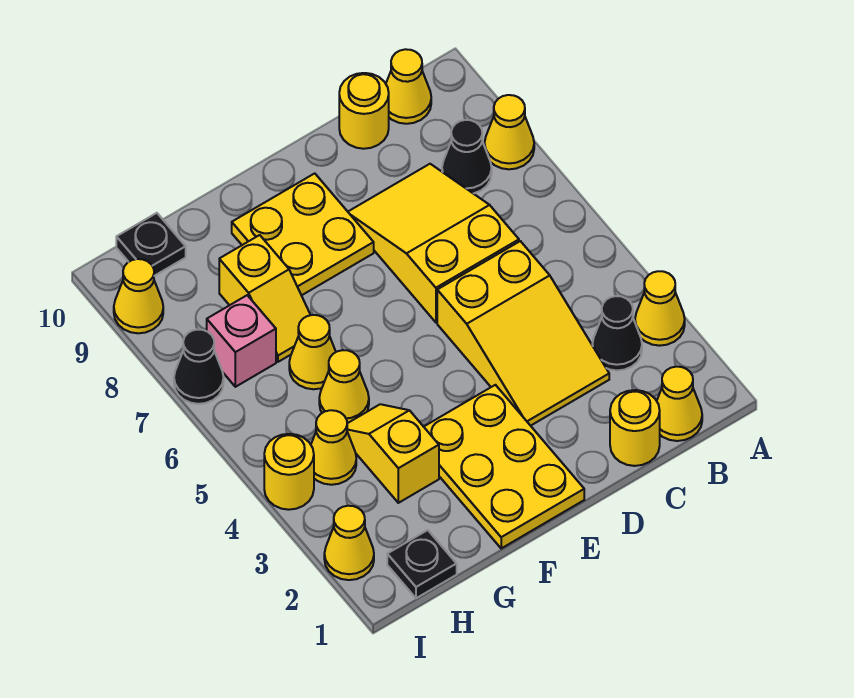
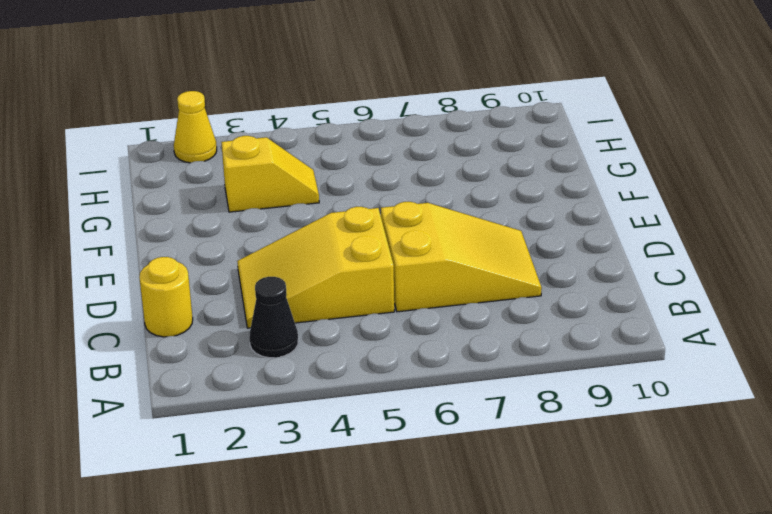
none -> yellow 1x1 cone [635,271,685,346]
none -> yellow 1x1 cone [485,95,534,169]
none -> yellow 1x1 cone [657,367,702,441]

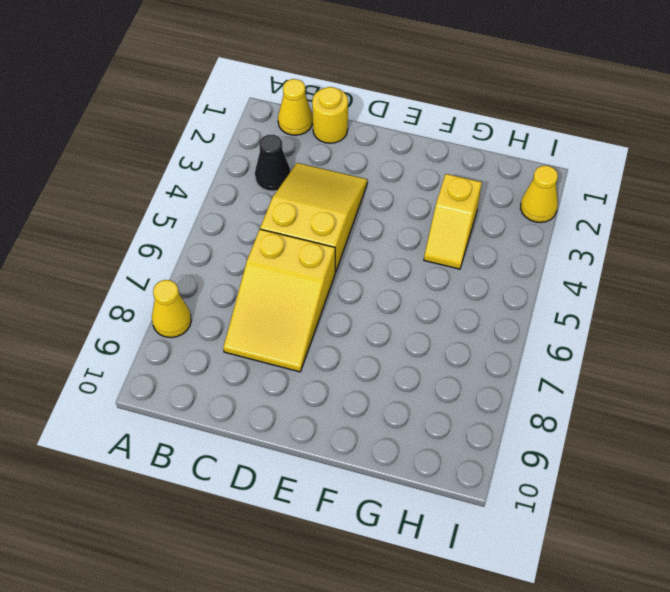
none -> yellow 1x1 cone [635,271,685,346]
none -> black 1x1 cone [442,120,492,193]
none -> yellow 1x1 cone [386,49,431,124]

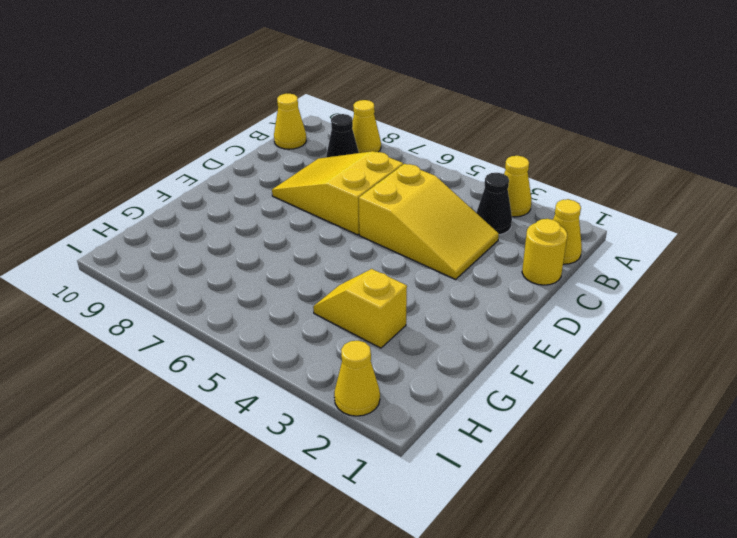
none -> yellow 1x1 round brick [339,73,389,149]
none -> yellow 2x3 plate [424,385,584,548]
none -> yellow 2x2 plate [232,173,374,295]

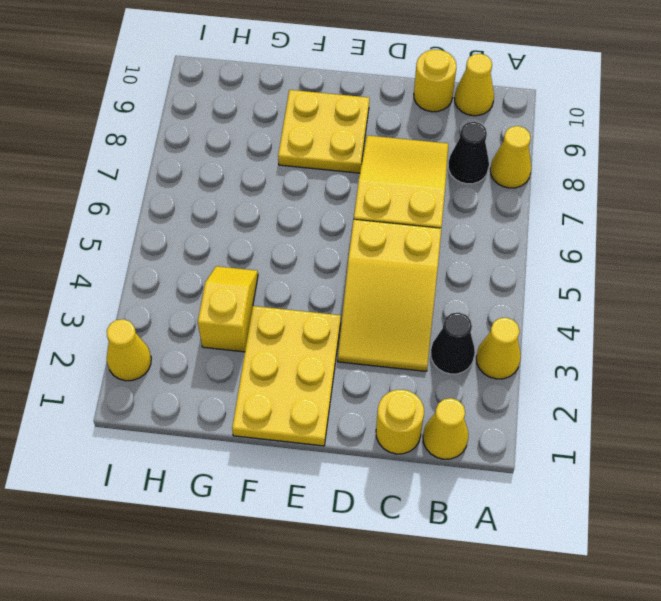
none -> yellow 1x1 cone [319,350,369,423]
none -> yellow 1x1 cone [289,315,336,389]
none -> yellow 1x2 slope [219,235,310,362]

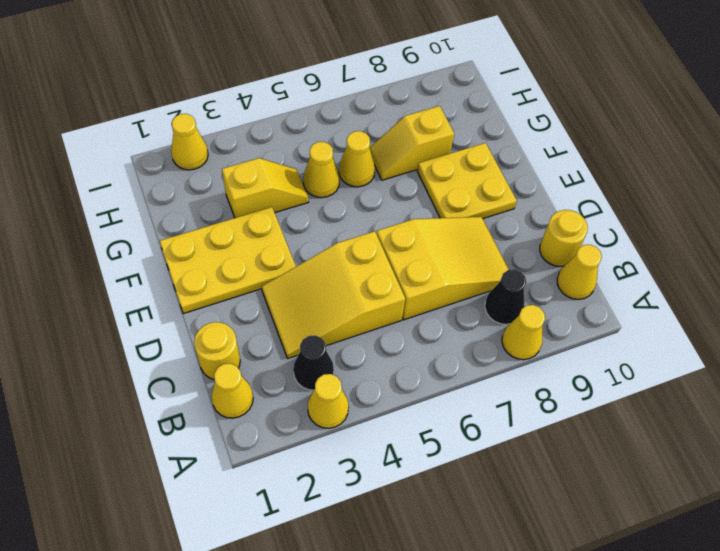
none -> black 1x1 plate [387,530,457,598]
none -> yellow 1x1 cone [311,410,356,485]
none -> pink 1x1 brick [207,295,276,387]

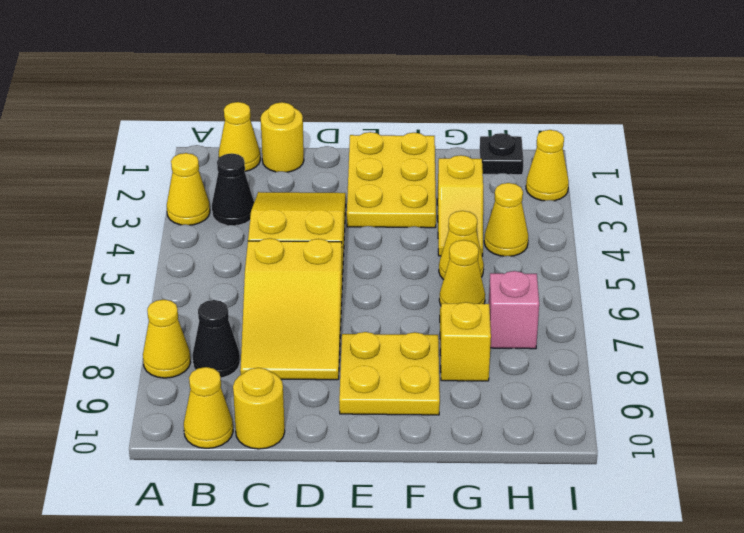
none -> black 1x1 plate [116,213,186,276]
none -> yellow 1x1 round brick [264,434,314,510]
none -> black 1x1 cone [174,329,224,404]

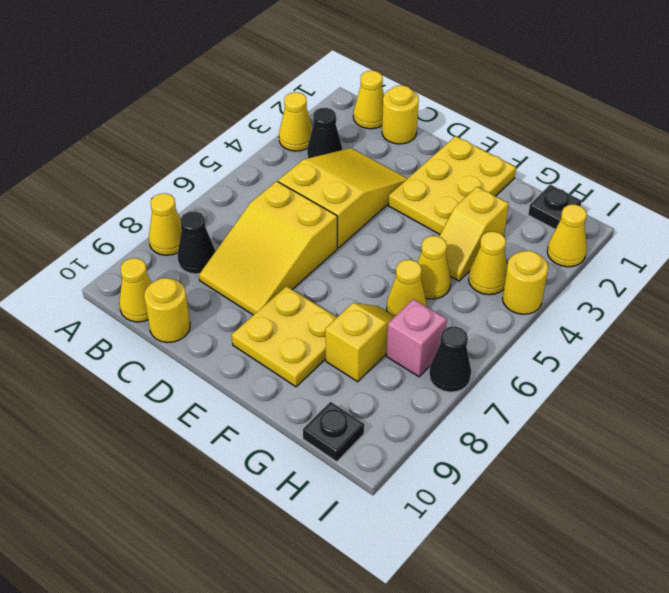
none -> yellow 1x1 cone [114,259,163,333]

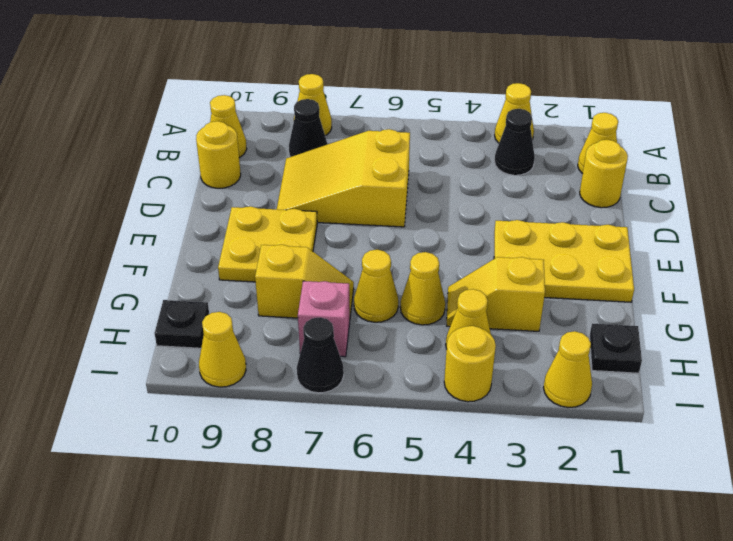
none -> yellow 2x3 slope [437,241,609,426]

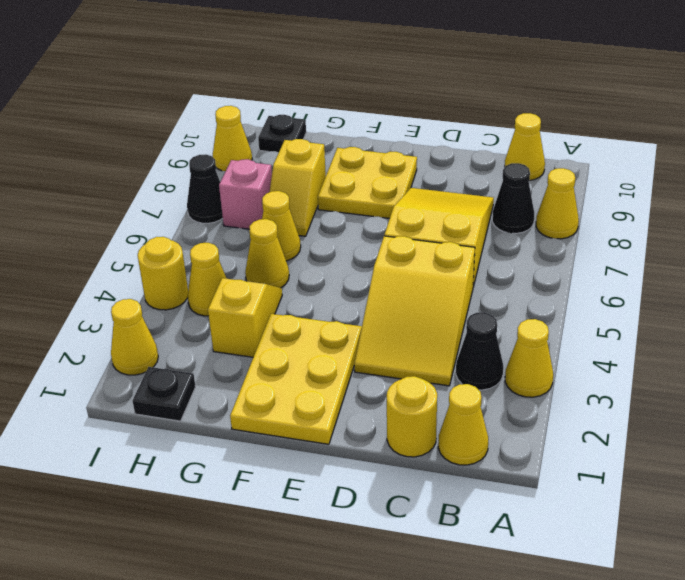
none -> yellow 1x1 round brick [339,73,389,149]

